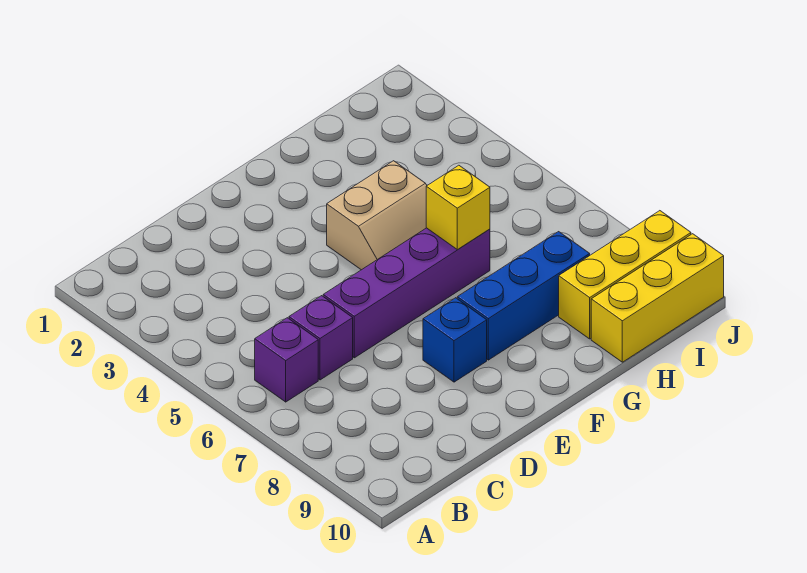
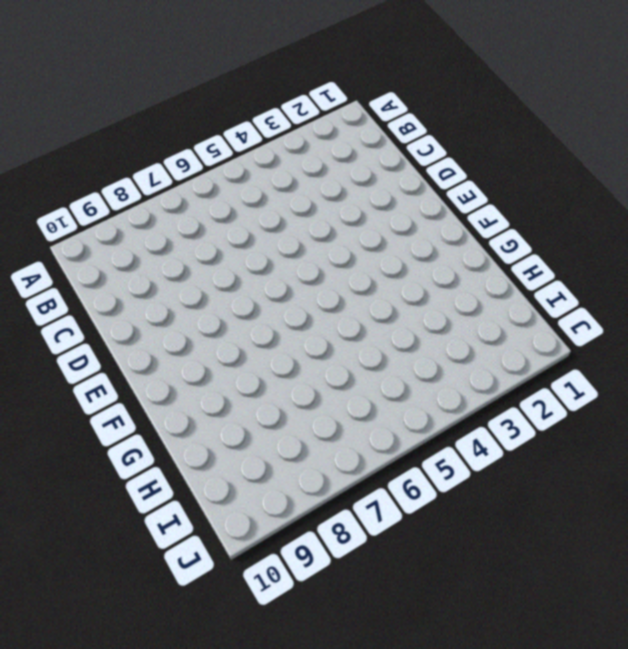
none -> purple 1x1 brick [255,318,318,402]
none -> purple 1x1 brick [289,296,353,380]

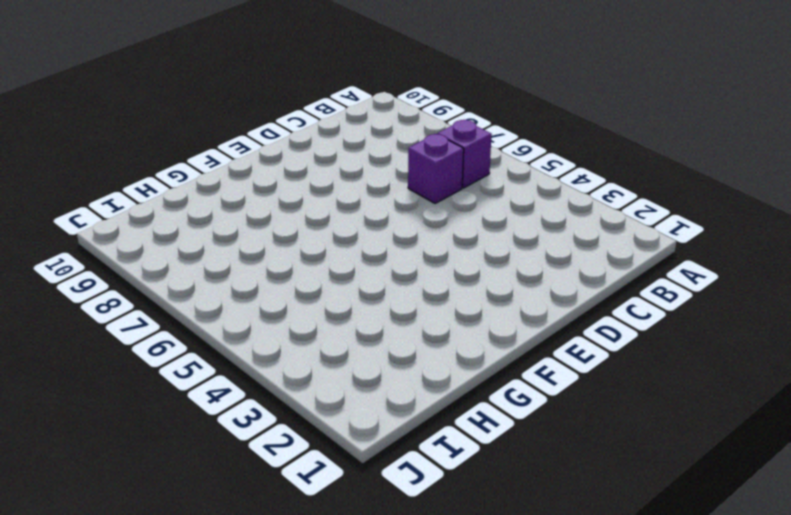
none -> purple 1x4 brick [323,228,490,358]
none -> blue 1x1 brick [423,298,487,382]

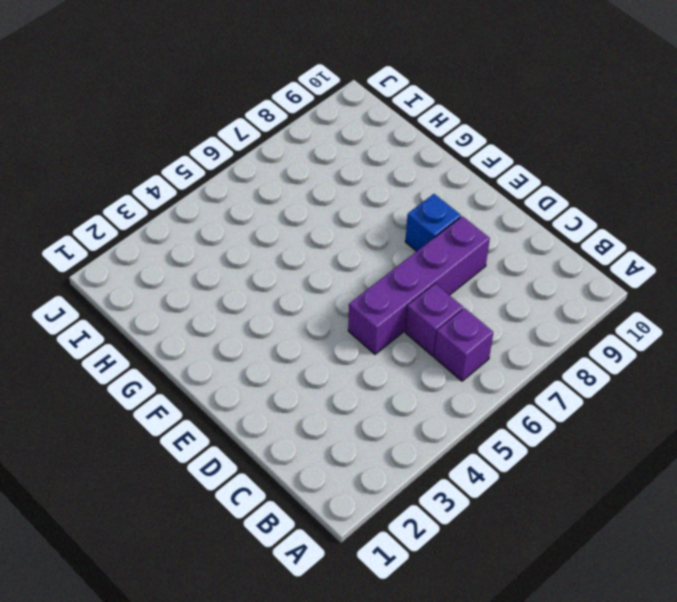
purple 1x4 brick [348,216,490,354] -> purple 1x4 brick turned to [323,228,490,358]
none -> tan 2x2 slope [327,161,427,270]
none -> blue 1x3 brick [457,232,590,360]

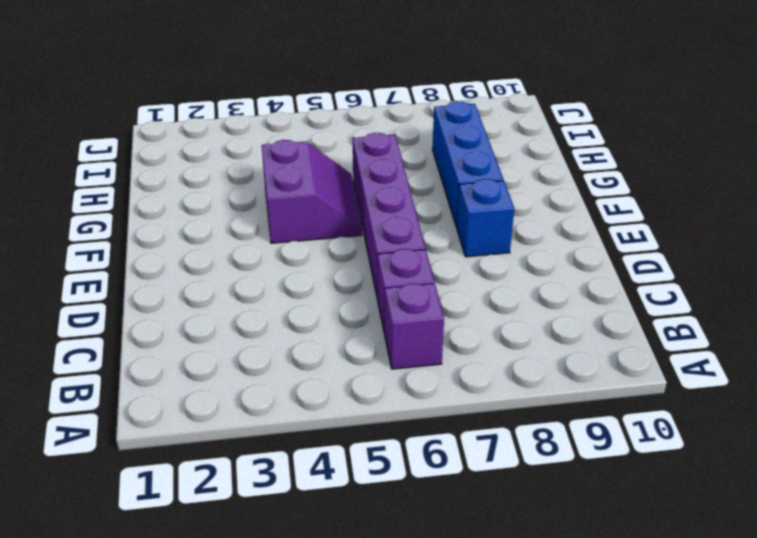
purple 2x2 slope [262,140,362,243] -> tan 2x2 slope [327,161,427,270]
none -> yellow 1x3 brick [559,211,691,339]
none -> yellow 1x3 brick [591,234,724,362]

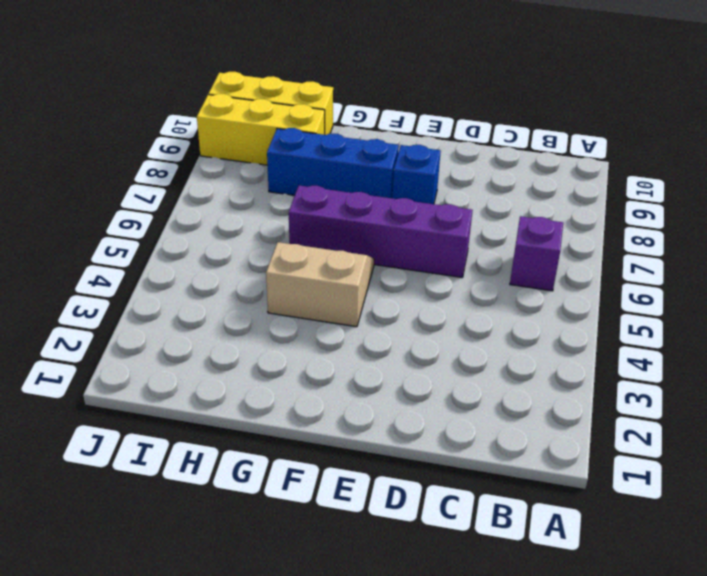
none -> purple 1x1 brick [289,296,353,380]
none -> yellow 1x1 brick [426,165,490,250]

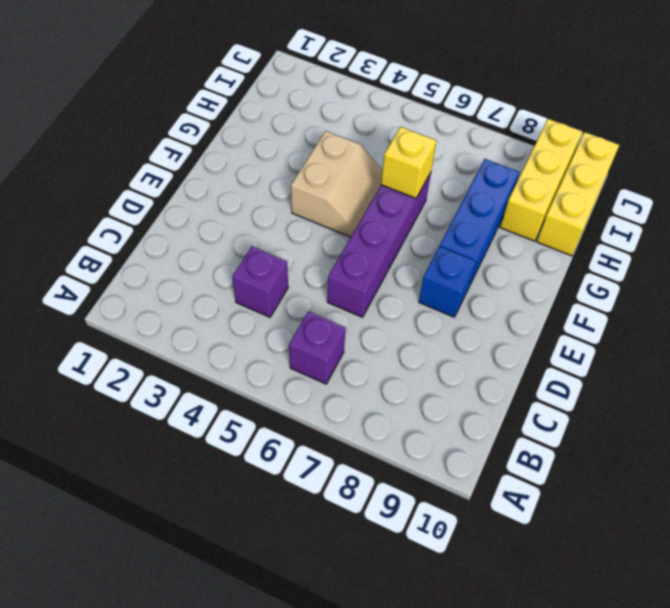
purple 1x1 brick [232,247,288,317] -> purple 1x1 brick moved to [289,296,353,380]

